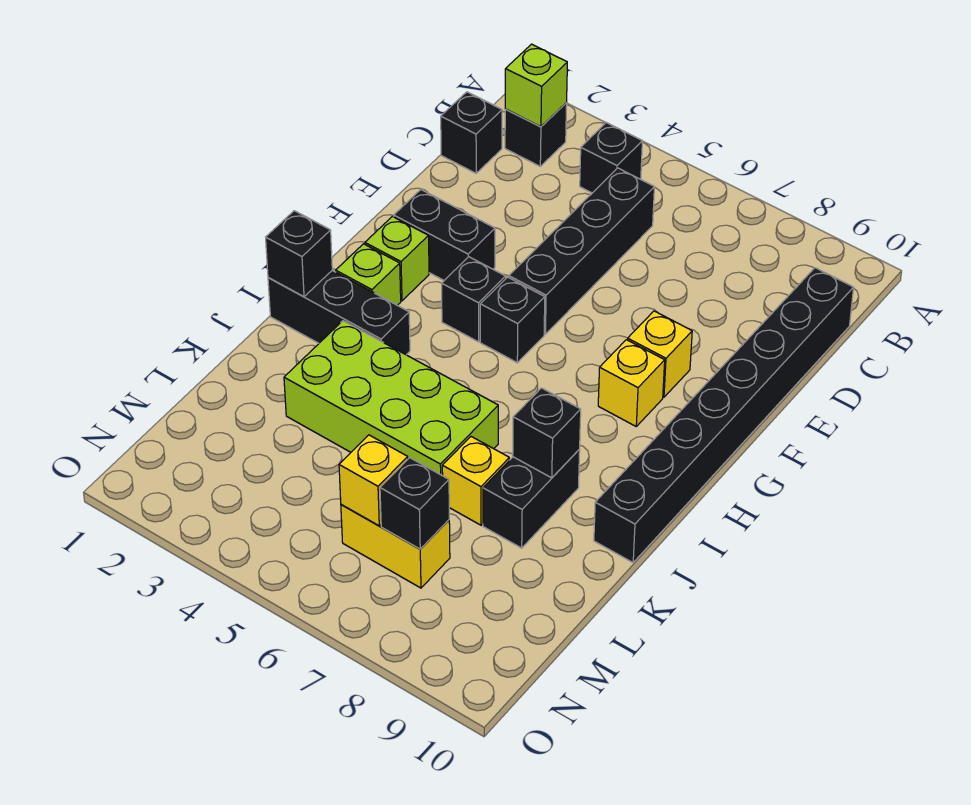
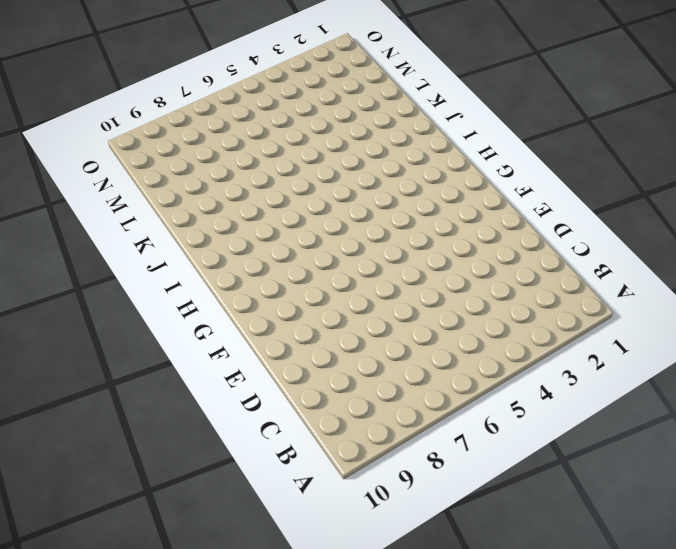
none -> black 1x1 brick [505,103,567,166]
none -> black 1x1 brick [580,123,642,193]
none -> black 1x1 brick [441,92,502,173]

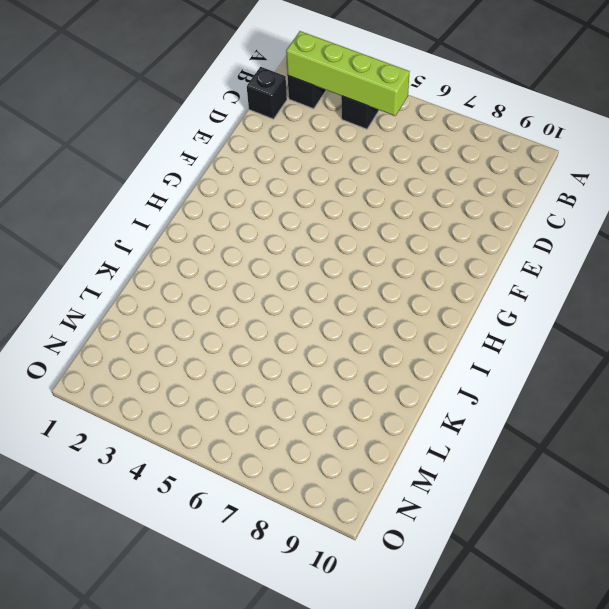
lime 1x4 brick [286,31,410,116] -> lime 1x1 brick [505,44,567,127]
none -> black 1x4 brick [509,168,654,334]
none -> black 1x8 brick [594,268,854,563]
none -> black 1x2 brick [394,190,495,280]

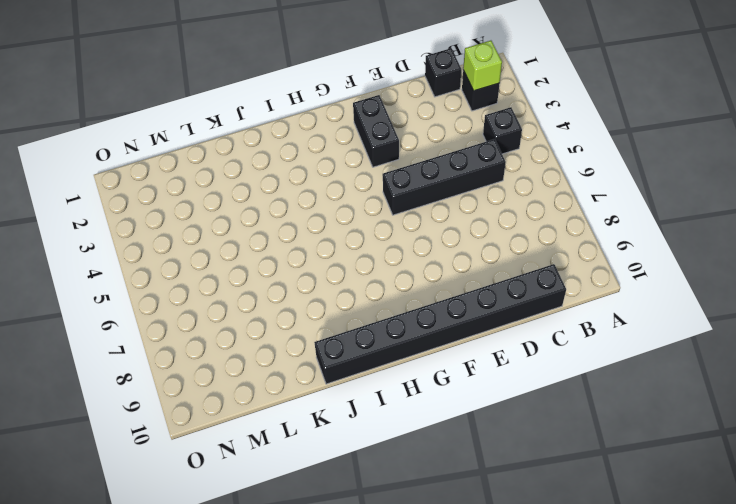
none -> yellow 1x1 brick [628,311,692,397]
none -> lime 1x1 brick [365,217,429,301]
none -> black 1x1 brick [442,257,506,342]

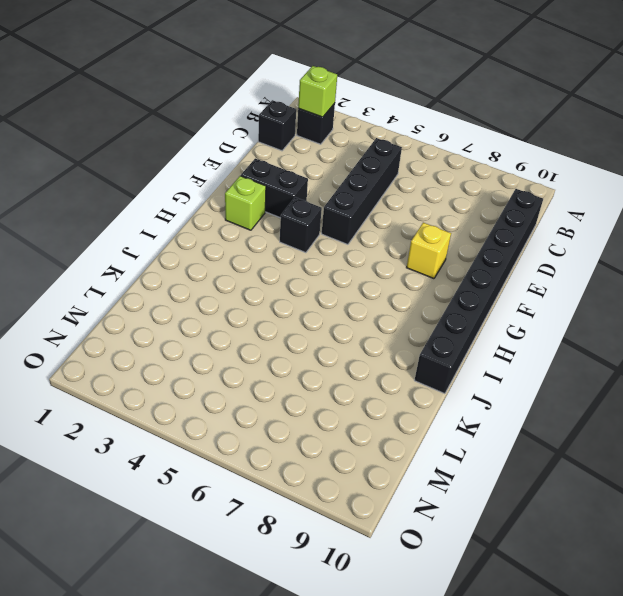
none -> black 1x1 brick [580,123,642,193]
none -> black 1x1 brick [480,277,545,363]
none -> yellow 1x1 brick [598,340,665,426]

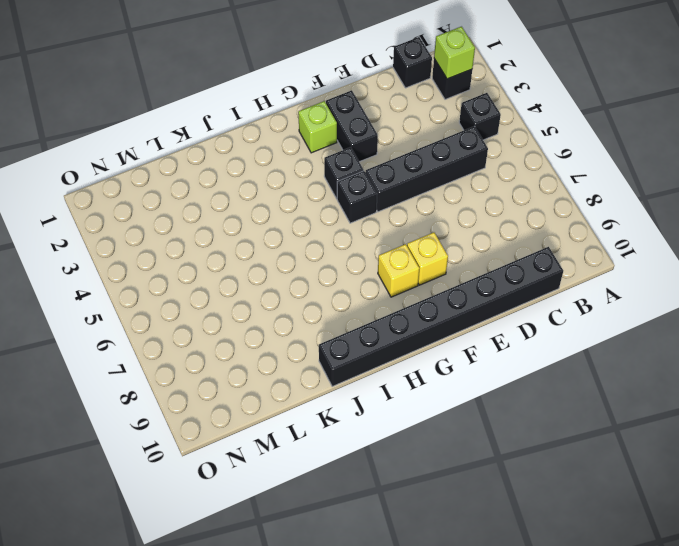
none -> lime 1x1 brick [336,244,401,305]
none -> black 1x3 brick [268,271,410,355]
none -> lime 2x4 brick [284,321,498,476]

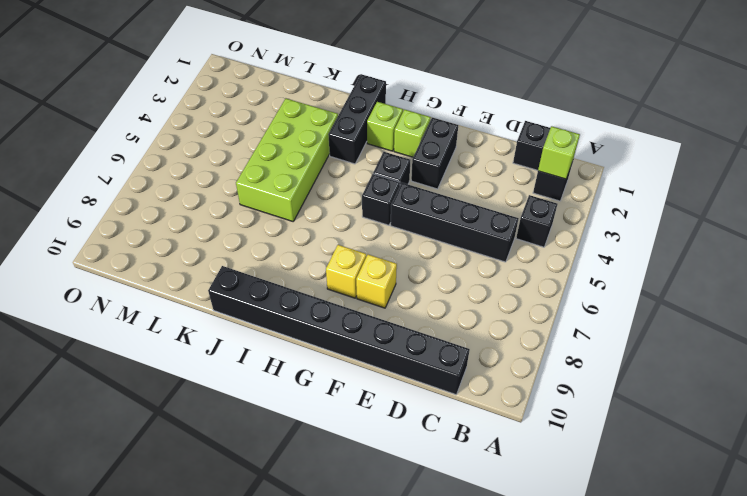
none -> black 1x2 brick [483,450,580,548]
none -> yellow 1x1 brick [442,437,509,525]
none -> yellow 1x2 brick [341,505,450,588]

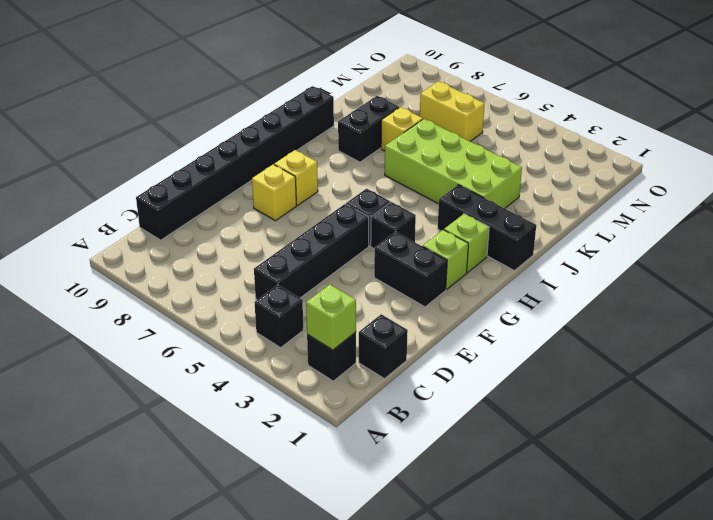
none -> black 1x1 brick [266,211,332,297]
none -> black 1x1 brick [513,388,581,478]
none -> yellow 1x1 brick [339,435,408,526]

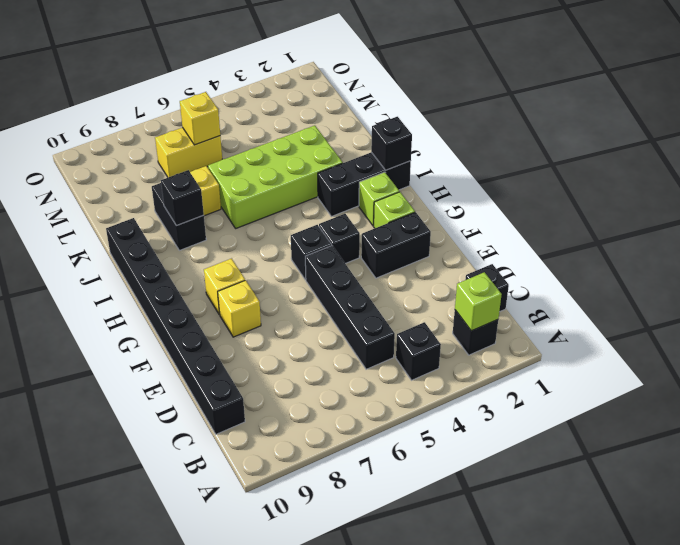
none -> black 1x1 brick [380,458,449,549]

